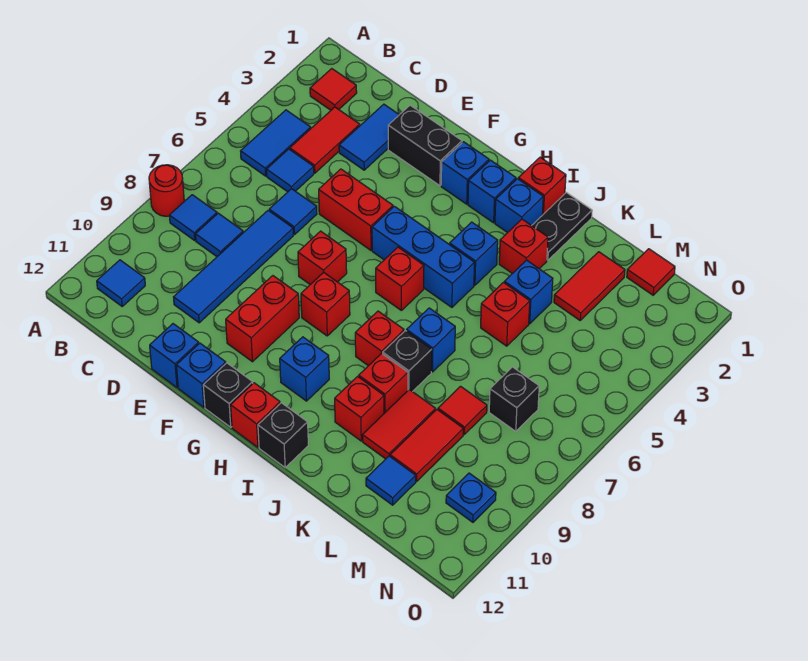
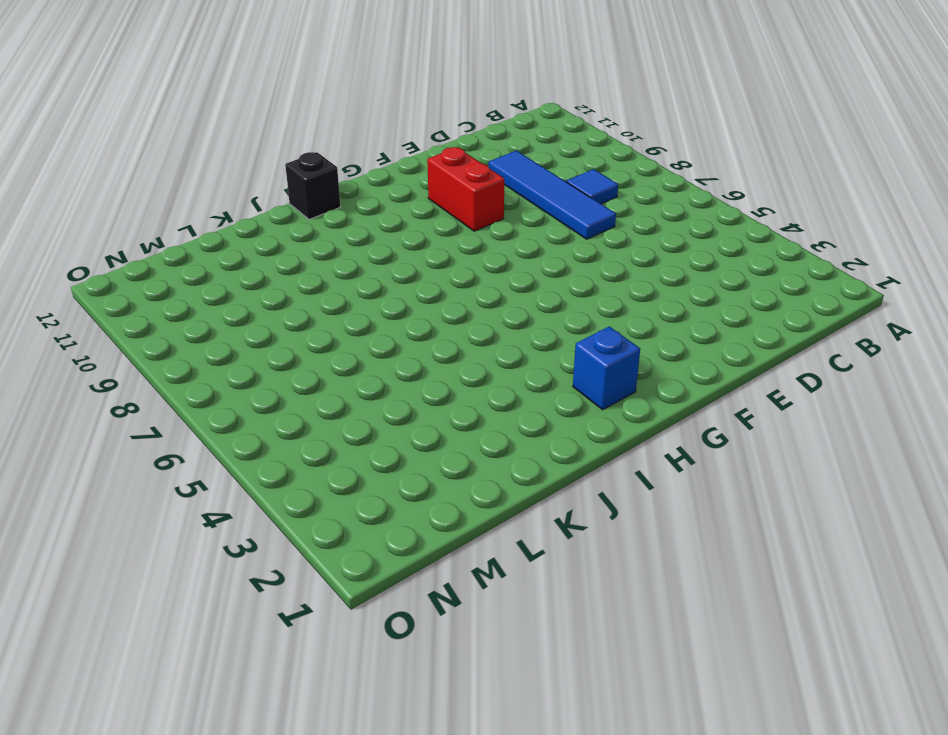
none -> red 1x1 round brick [149,165,184,216]
none -> red 1x1 tile [310,69,357,110]
none -> blue 1x2 tile [241,110,311,176]
none -> blue 1x1 tile [169,195,217,240]

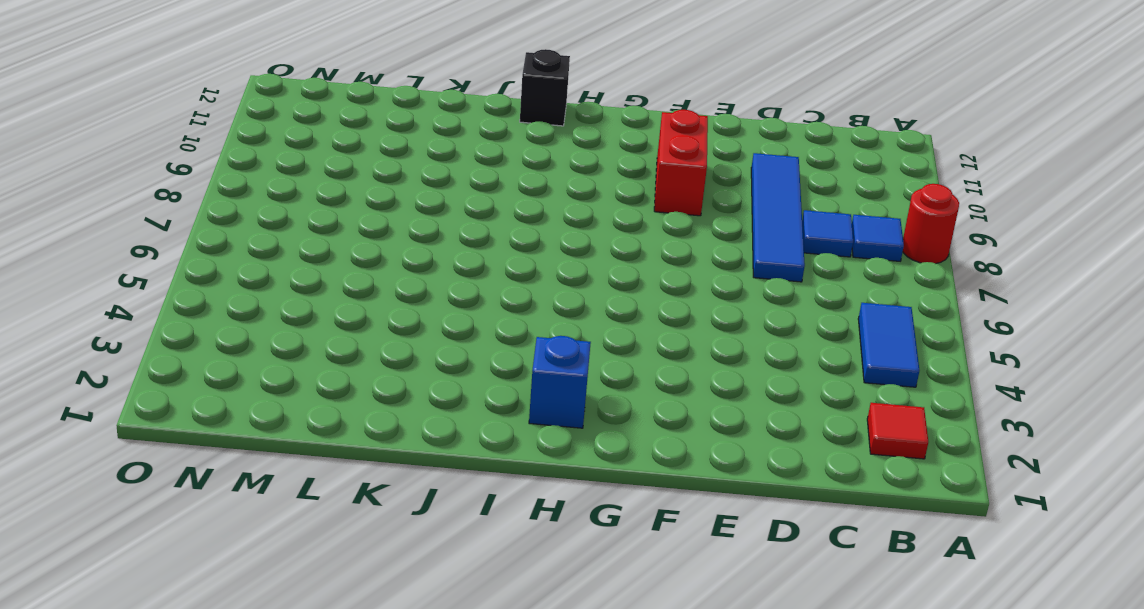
none -> blue 1x1 tile [97,260,145,306]
none -> red 1x2 tile [290,107,360,173]
none -> blue 1x1 tile [266,149,314,192]
none -> blue 1x2 tile [339,104,399,170]

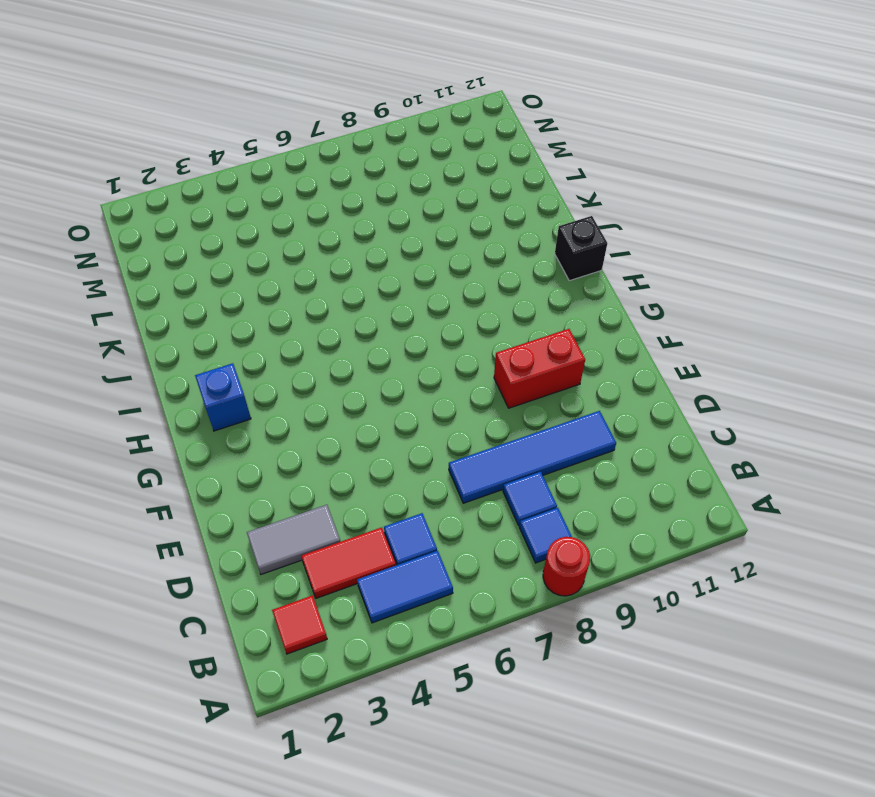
grey 1x2 tile [247,505,340,574] -> blue 1x2 tile [339,104,399,170]
none -> blue 1x1 tile [97,260,145,306]
none -> blue 1x1 tile [269,189,317,235]
none -> black 1x2 brick [388,105,462,186]
none -> red 1x2 brick [319,169,393,250]

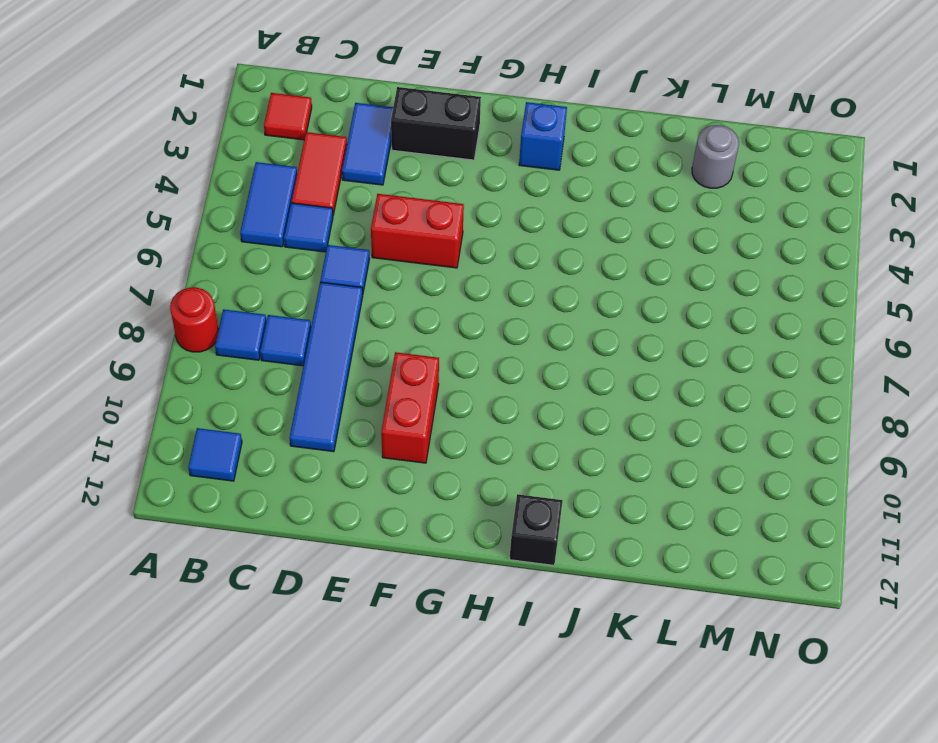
grey 1x1 round brick [692,125,739,188] -> red 1x2 tile [554,252,625,320]
none -> blue 1x1 brick [150,324,199,387]
none -> red 1x1 brick [298,231,347,284]
none -> blue 1x1 brick [176,343,226,407]
none -> blue 1x1 brick [441,142,489,204]

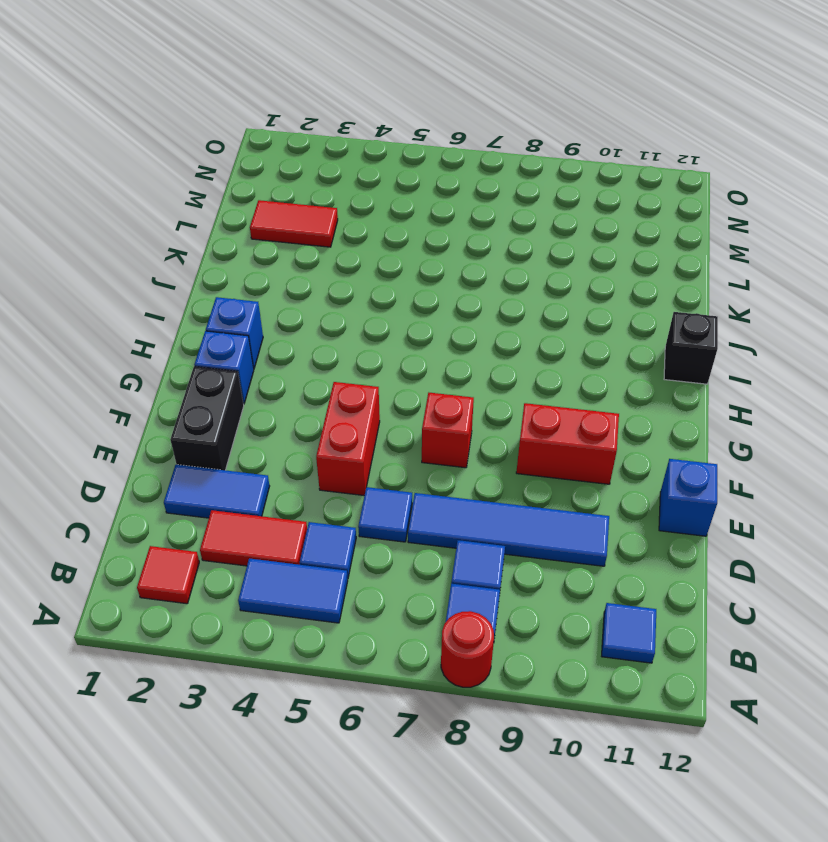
none -> blue 1x1 brick [176,343,226,407]
none -> blue 1x3 brick [372,206,475,307]
none -> red 1x1 brick [301,272,350,336]
none -> black 1x1 brick [203,363,253,427]

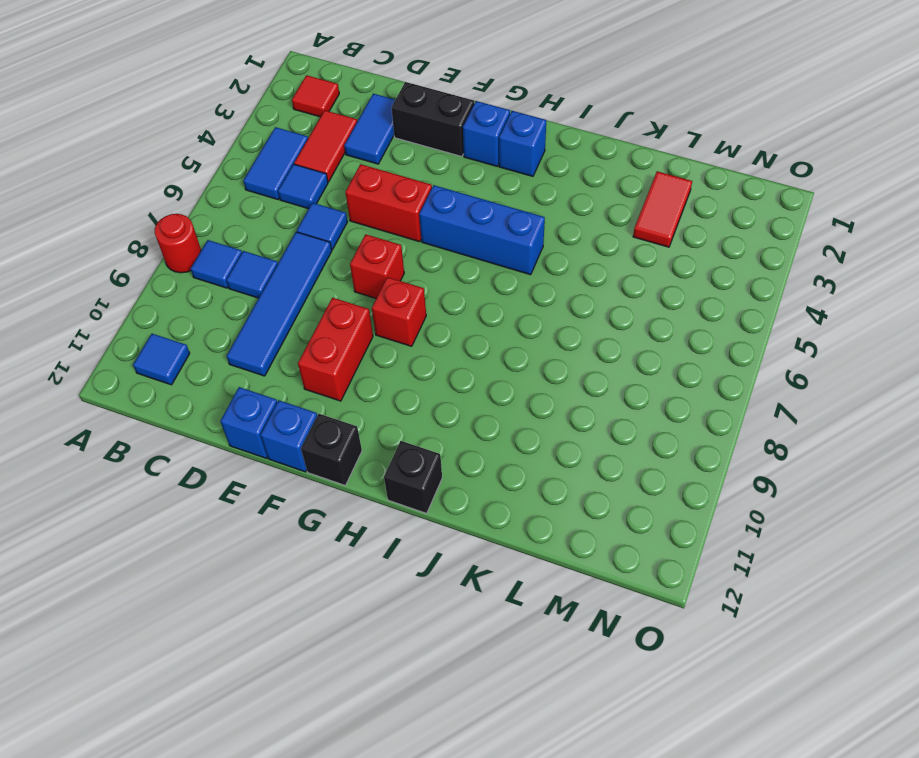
none -> red 1x1 brick [376,247,424,311]
none -> blue 1x1 brick [280,337,329,401]
none -> red 1x1 brick [231,383,280,447]
none -> red 1x1 brick [518,157,566,215]

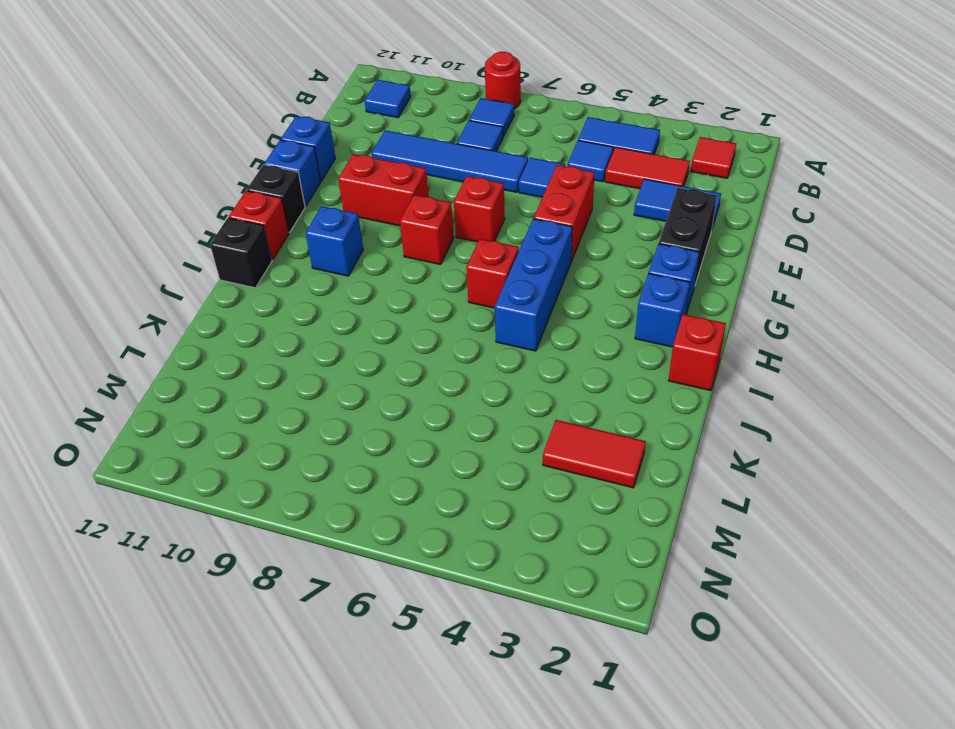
none -> blue 1x1 brick [495,179,543,233]
none -> blue 1x1 brick [450,222,498,285]
none -> red 1x1 brick [355,311,404,366]
none -> black 1x2 plate [532,193,592,260]

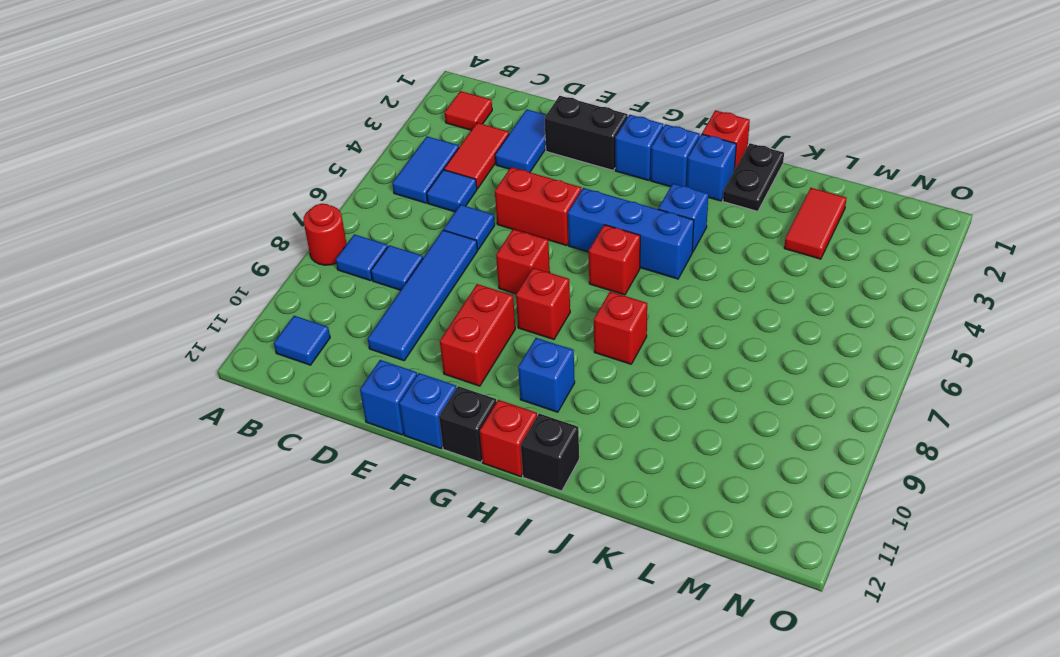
none -> red 1x1 brick [499,219,548,274]
none -> blue 1x1 brick [407,308,455,372]
none -> black 1x1 brick [383,331,432,392]
none -> red 1x1 brick [359,353,408,413]

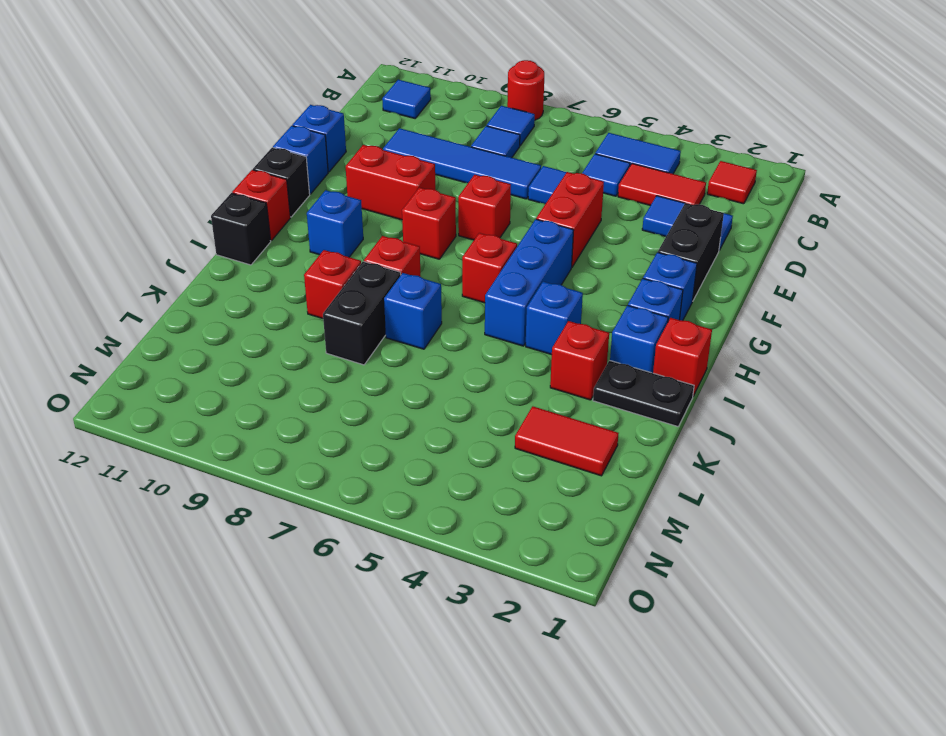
black 1x2 brick [323,261,401,365] -> black 1x1 brick [383,331,432,392]
none -> red 1x1 brick [335,376,384,441]
none -> blue 1x1 brick [504,260,553,324]
none -> red 1x1 brick [481,283,530,346]
none -> red 1x2 tile [362,390,436,459]

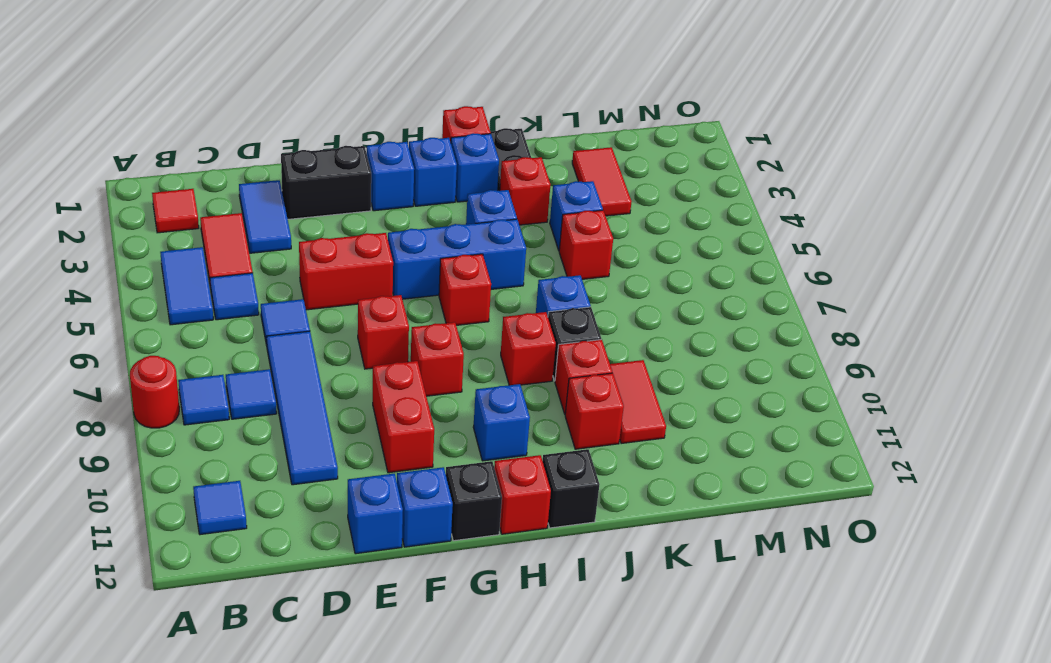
none -> red 1x1 tile [438,386,487,434]
none -> red 1x2 tile [390,410,463,481]
none -> blue 1x1 tile [366,456,416,505]
none -> red 1x1 tile [627,249,675,295]

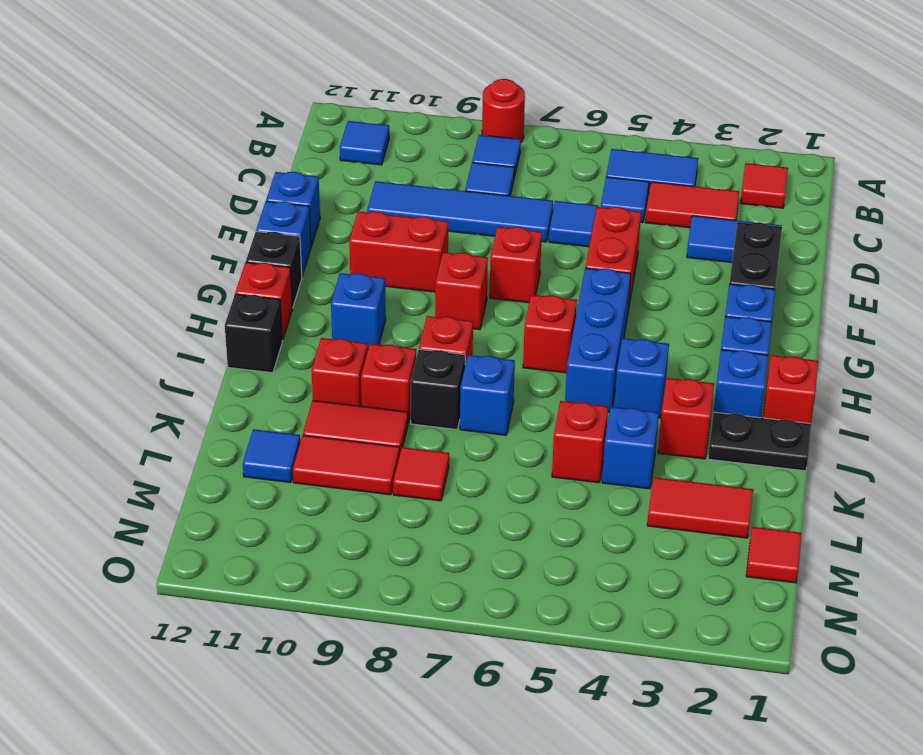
none -> black 1x1 brick [489,367,539,431]
none -> blue 1x1 plate [446,473,496,522]

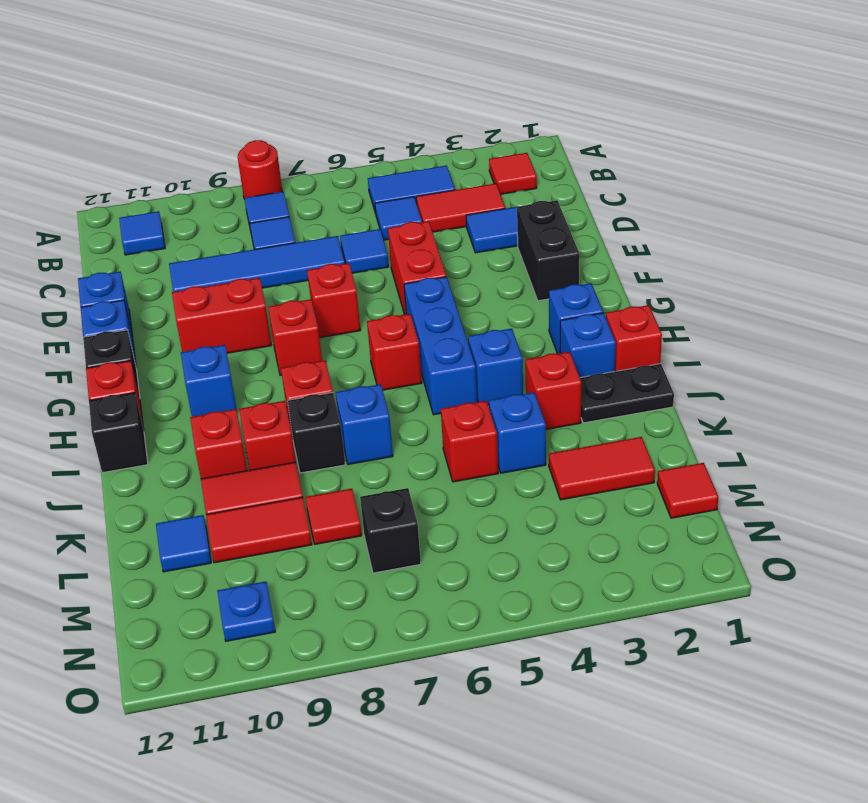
none -> blue 1x1 brick [441,142,489,204]

